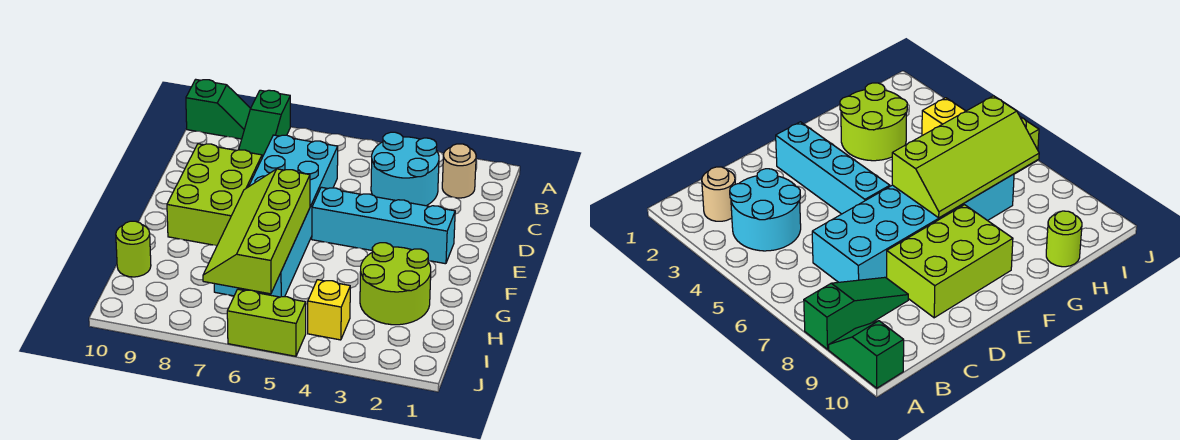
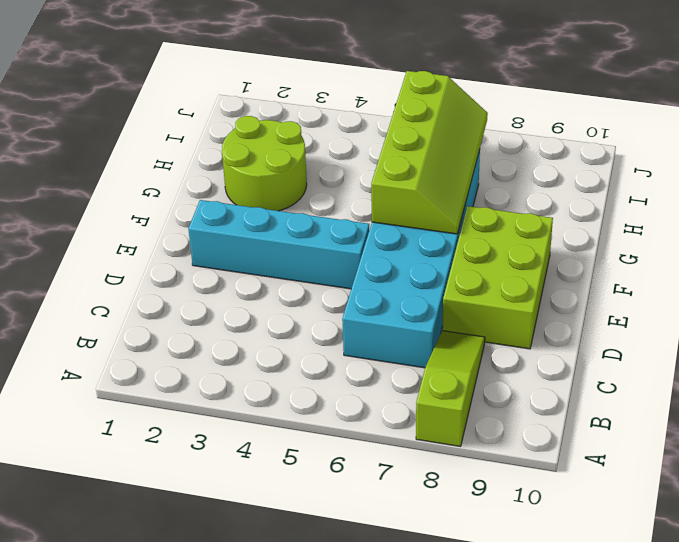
lime 1x3 slope [416,331,485,447] -> green 1x3 slope [239,90,290,157]
none -> green 1x2 slope [186,79,251,139]
none -> tan 1x1 round brick [442,144,476,198]
none -> cyan 2x2 round brick [371,132,439,206]

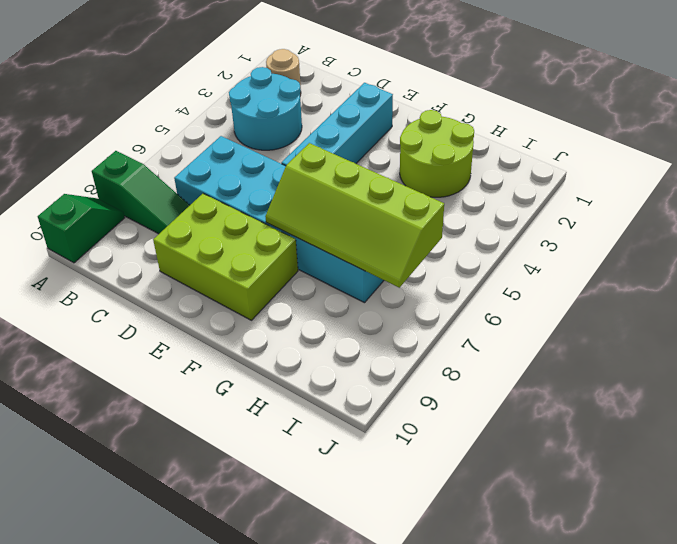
none -> lime 1x1 round brick [116,221,151,277]
none -> yellow 1x1 brick [308,280,350,340]
none -> lime 1x2 brick [227,289,306,356]

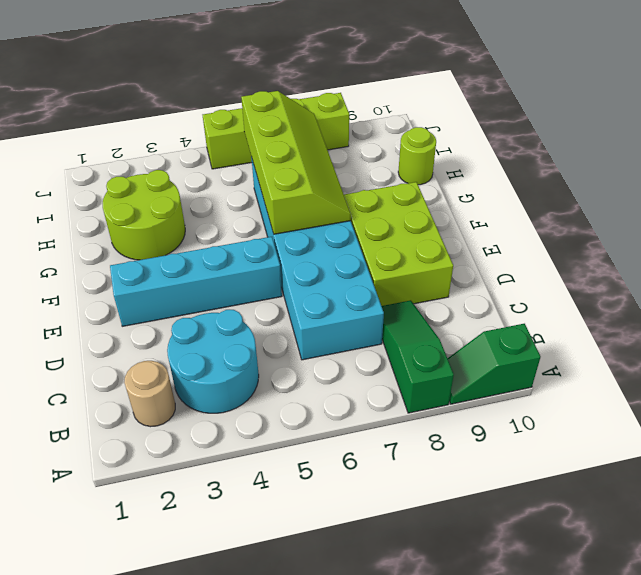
lime 1x4 brick [203,93,349,169] -> lime 1x2 brick [227,289,306,356]
none -> yellow 1x1 brick [308,280,350,340]

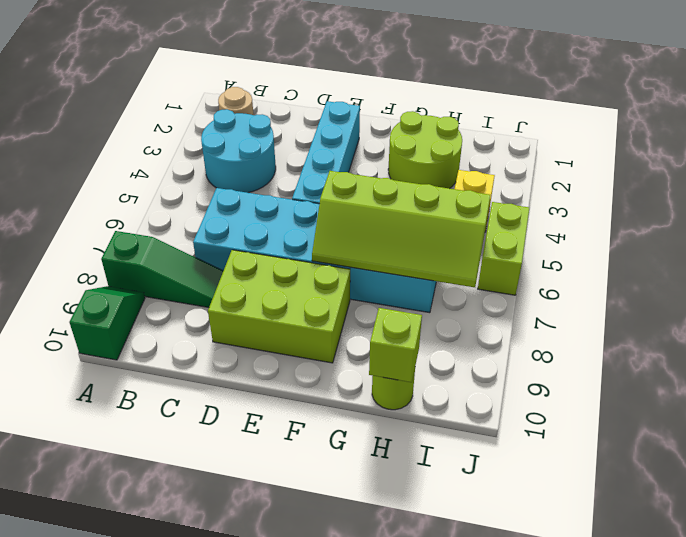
lime 1x1 brick [369,308,422,382] -> none

